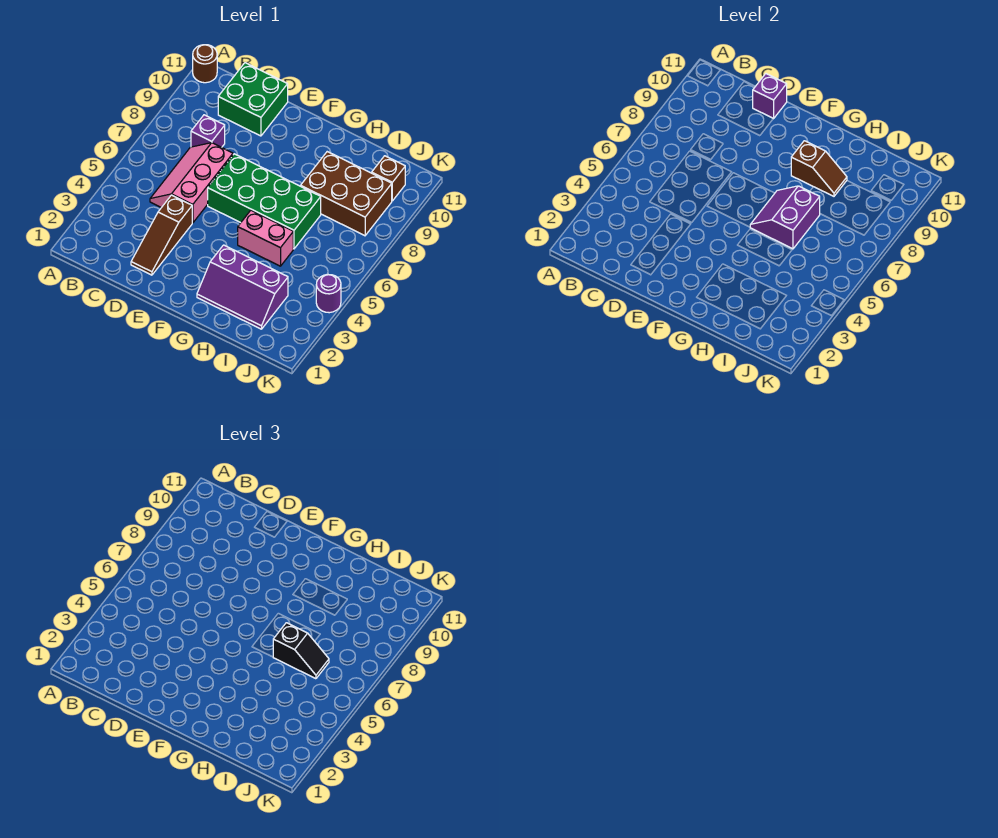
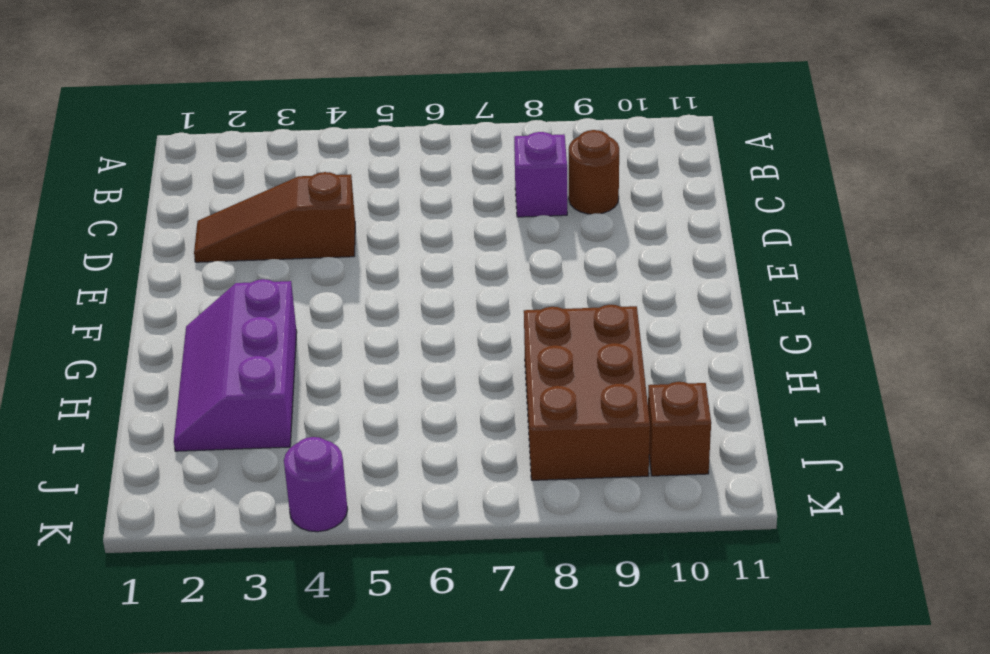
brown 1x1 round brick [569,130,619,214] -> brown 1x1 round brick moved to [193,45,217,83]
none -> pink 2x3 slope [150,143,233,223]
none -> green 2x2 brick [218,63,288,136]
none -> green 2x4 brick [208,154,321,249]

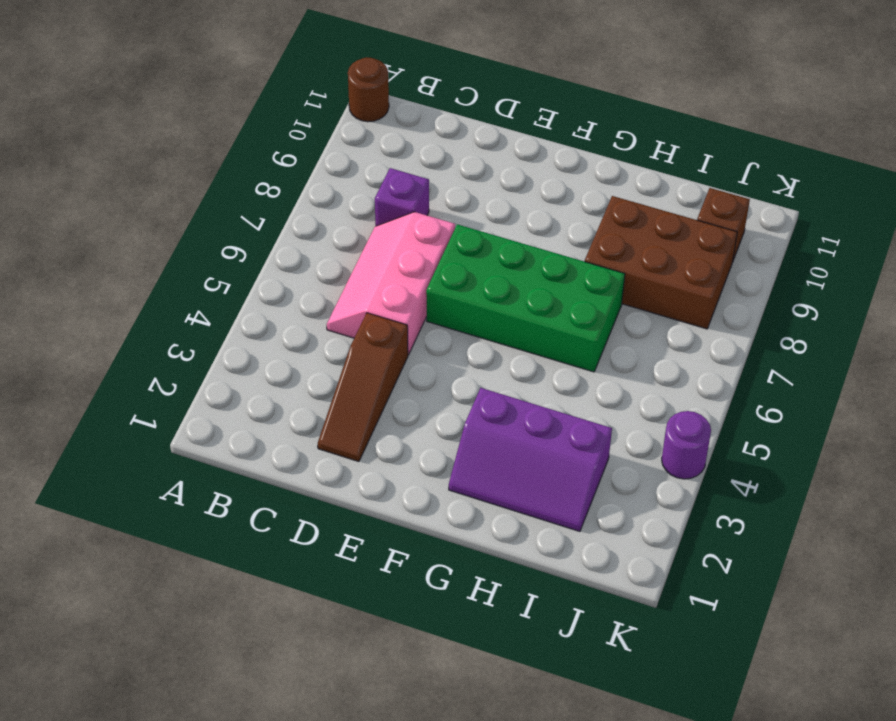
none -> green 2x2 brick [218,63,288,136]
none -> pink 1x2 brick [238,210,293,266]
none -> purple 1x1 brick [753,74,787,119]

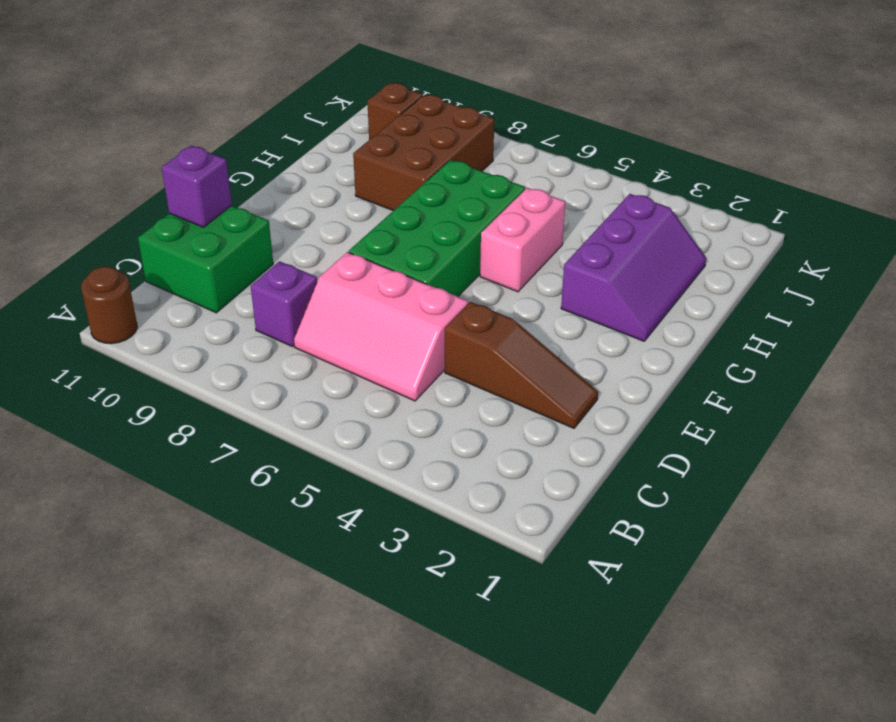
none -> purple 1x1 round brick [316,275,341,313]
none -> purple 2x2 slope [750,186,820,249]
none -> brown 1x2 slope [791,141,847,196]

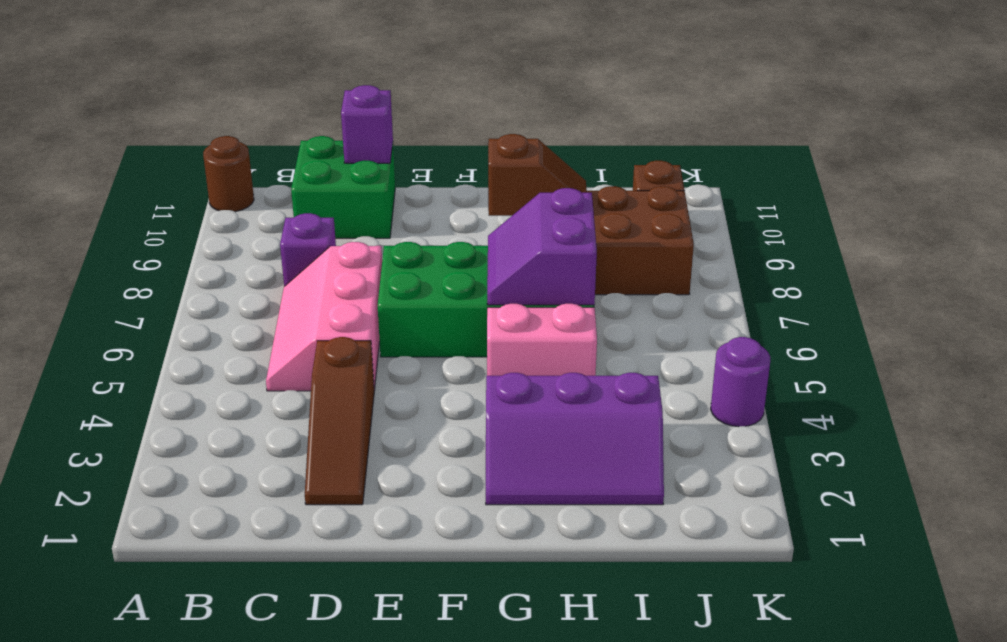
none -> black 1x2 slope [273,623,329,679]

